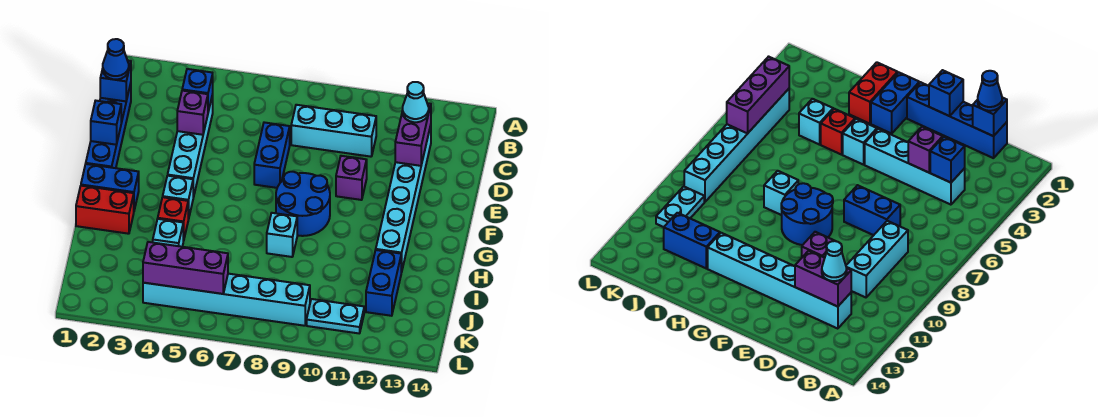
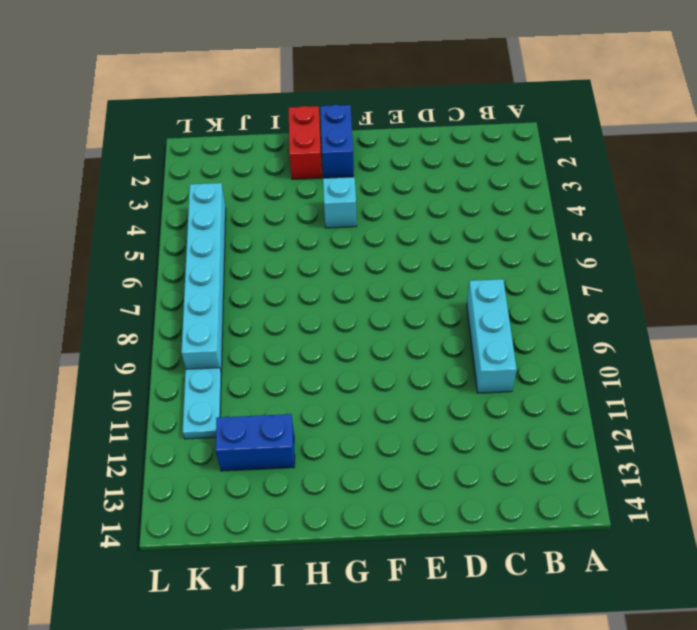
none -> blue 1x4 brick [86,83,131,168]
none -> cyan 1x4 brick [168,95,213,198]
none -> cyan 1x6 brick [376,125,431,272]

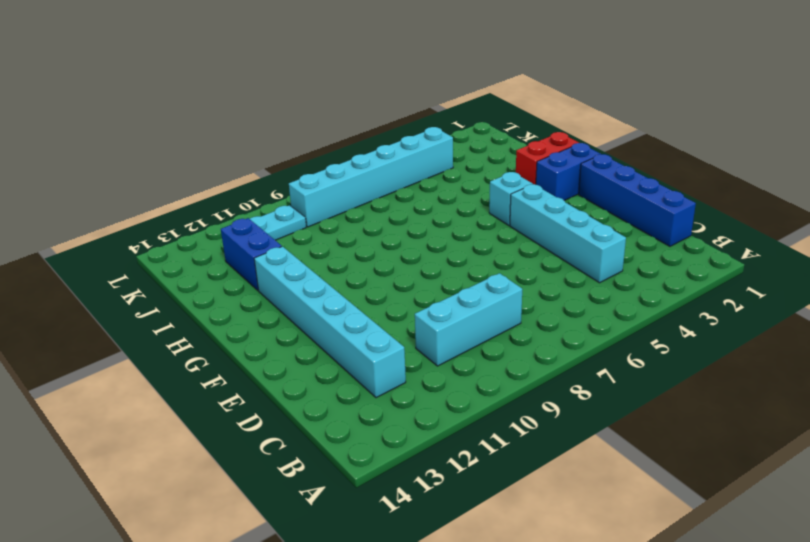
none -> blue 1x2 brick [254,122,290,188]
none -> purple 1x1 brick [336,156,367,200]
none -> blue 2x2 round brick [276,172,330,236]

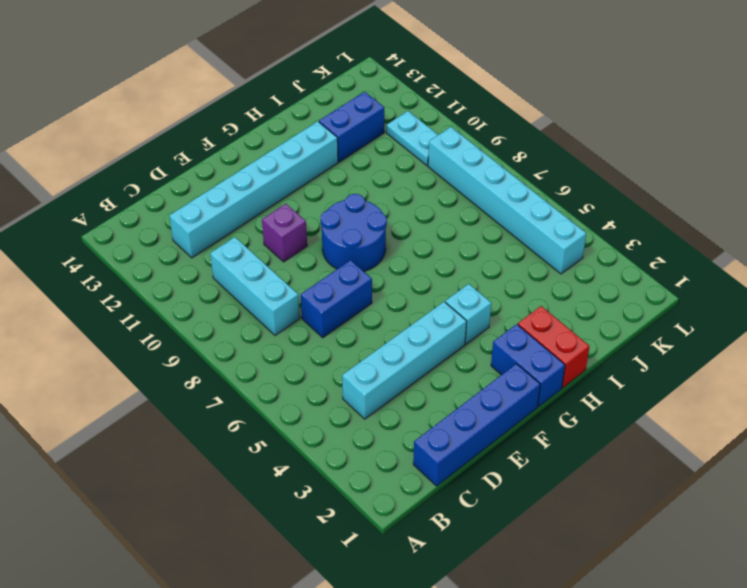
none -> red 1x1 brick [158,197,188,241]
none -> cyan 1x1 brick [267,213,297,257]
none -> cyan 1x1 brick [153,219,183,247]

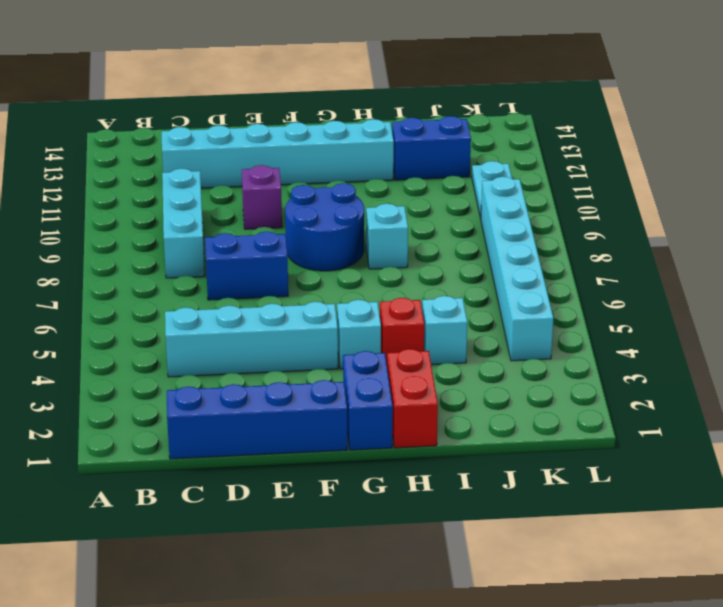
none -> blue 1x1 brick [100,61,131,101]
none -> blue 1x1 brick [182,69,213,112]
none -> purple 1x2 brick [395,103,431,166]

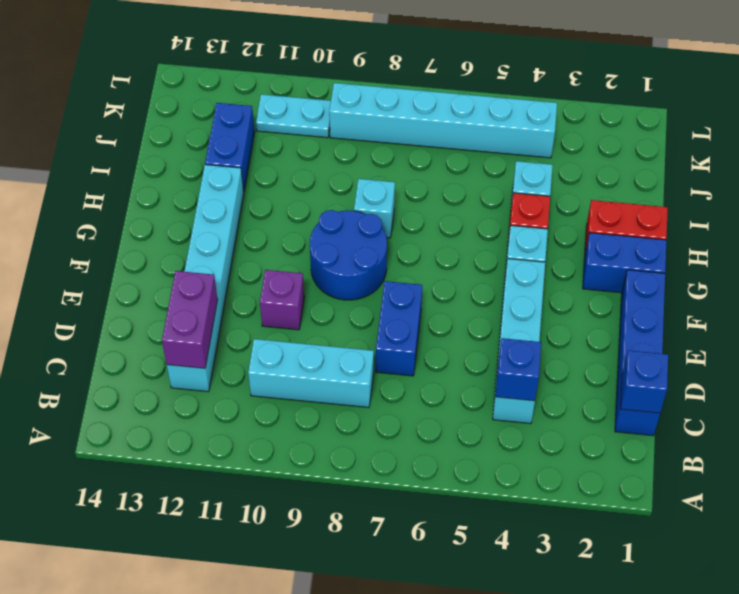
none -> purple 1x1 brick [177,91,208,135]
none -> blue 1x1 brick [91,101,121,145]
none -> purple 1x3 brick [143,242,228,294]

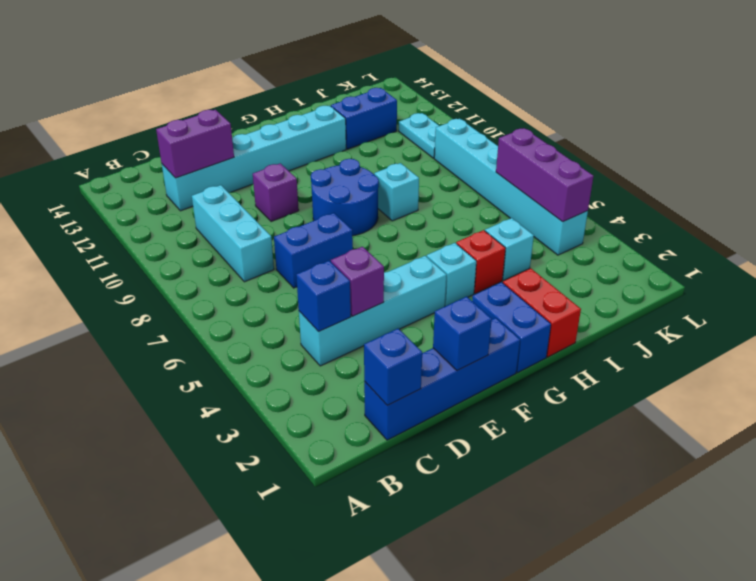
none -> blue 1x1 cone [103,39,129,79]
none -> cyan 1x1 cone [402,82,429,122]

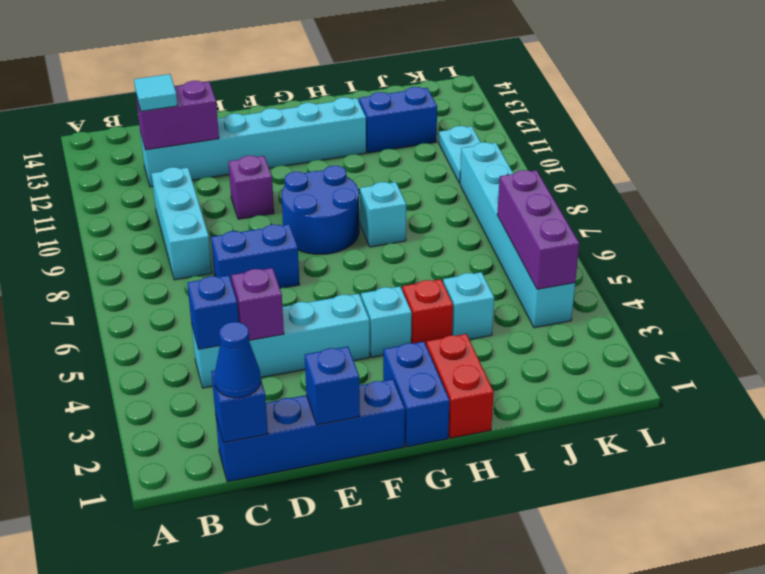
cyan 1x1 tile [134,74,178,111] -> cyan 1x1 cone [402,82,429,122]

